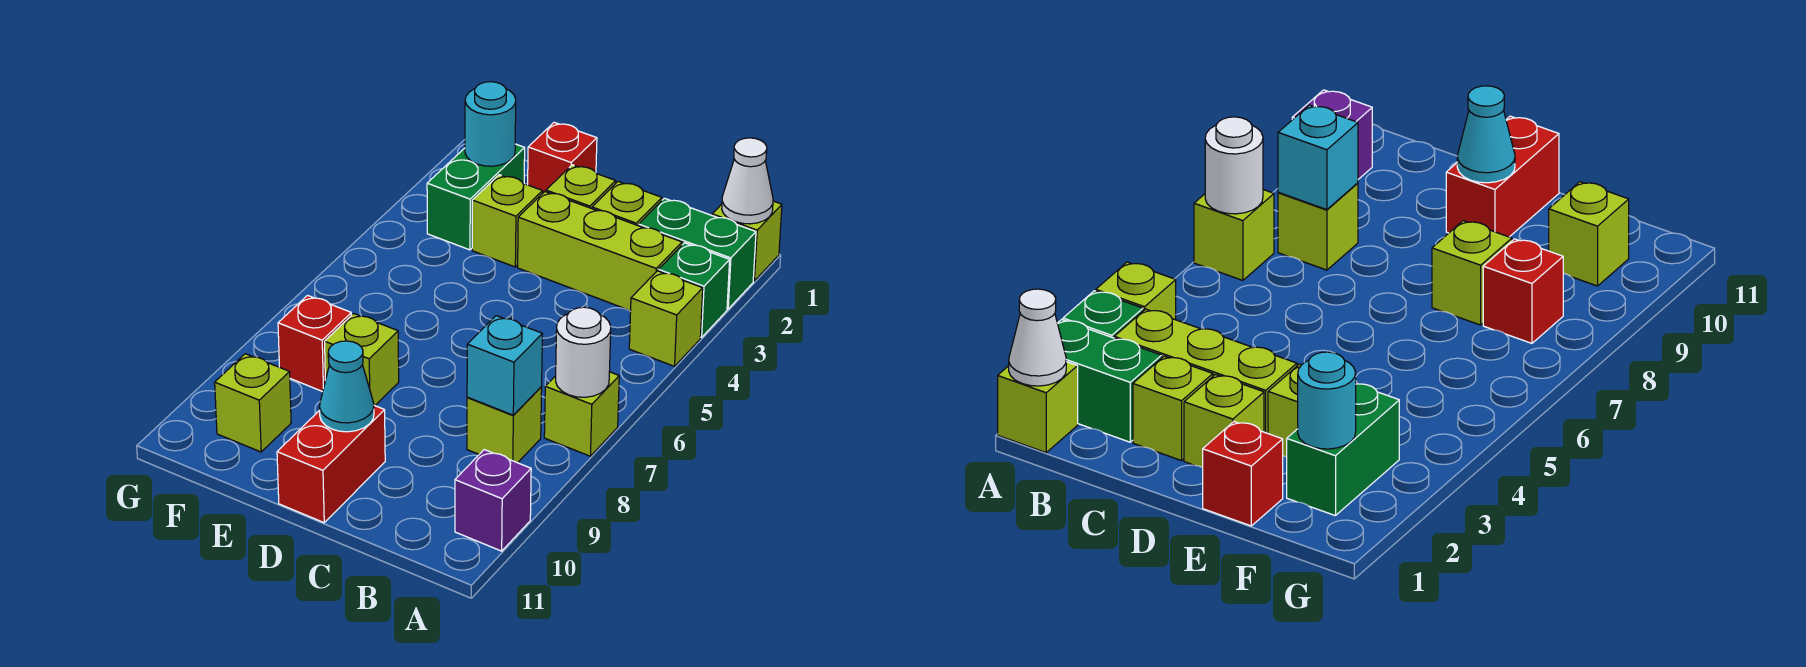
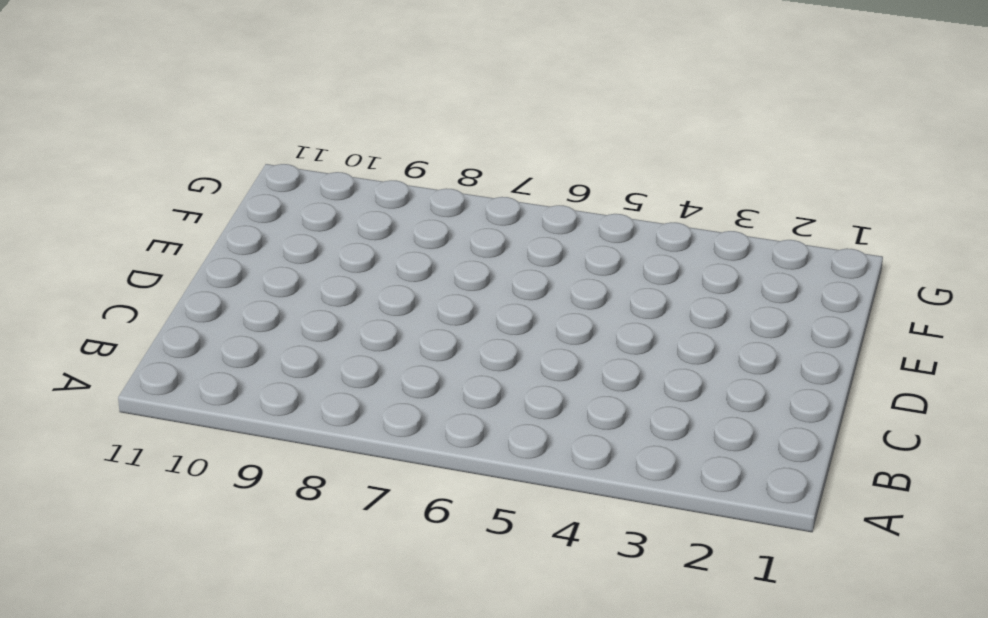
none -> lime 1x1 brick [712,201,782,281]
none -> green 1x2 brick [639,198,756,309]
none -> green 1x1 brick [659,243,730,337]

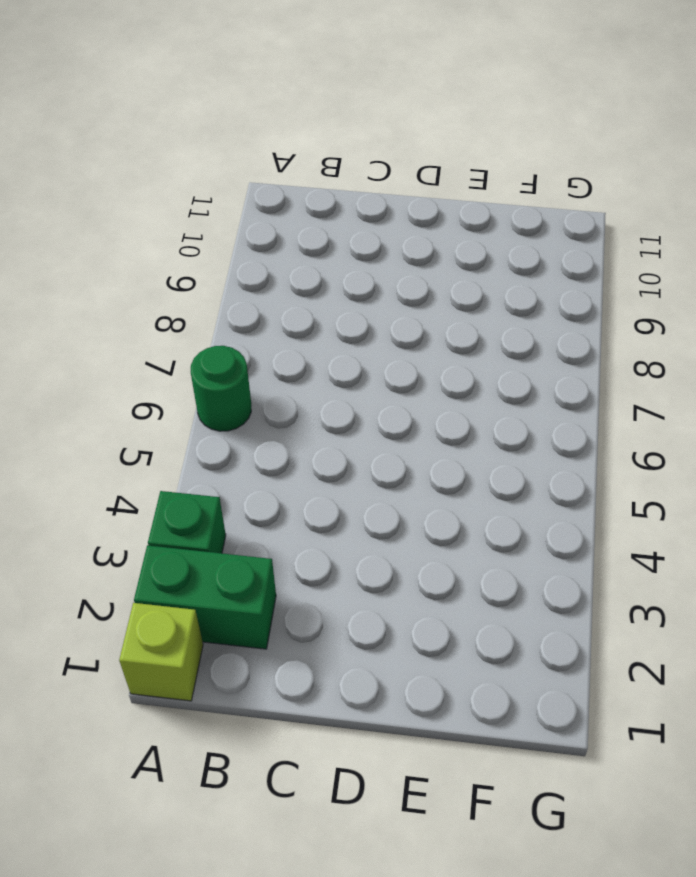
green 1x1 round brick [191,346,251,431] -> none
none -> lime 1x1 brick [629,271,703,366]
none -> lime 1x1 brick [544,372,619,456]
none -> purple 1x1 brick [455,450,531,551]

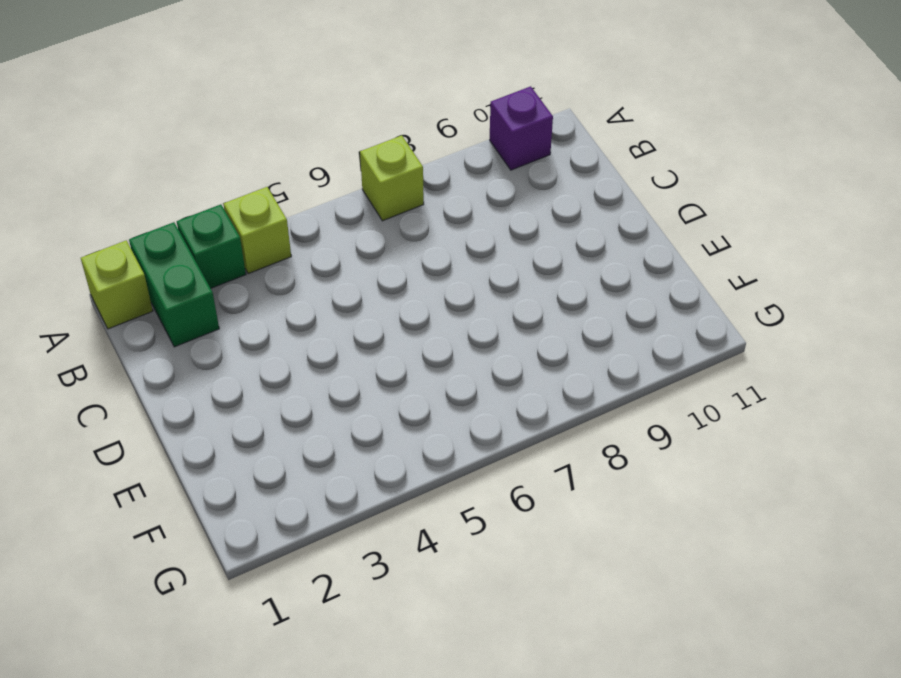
none -> lime 1x3 brick [518,192,682,311]
none -> lime 1x1 brick [467,387,542,463]
none -> lime 1x1 brick [592,182,662,226]

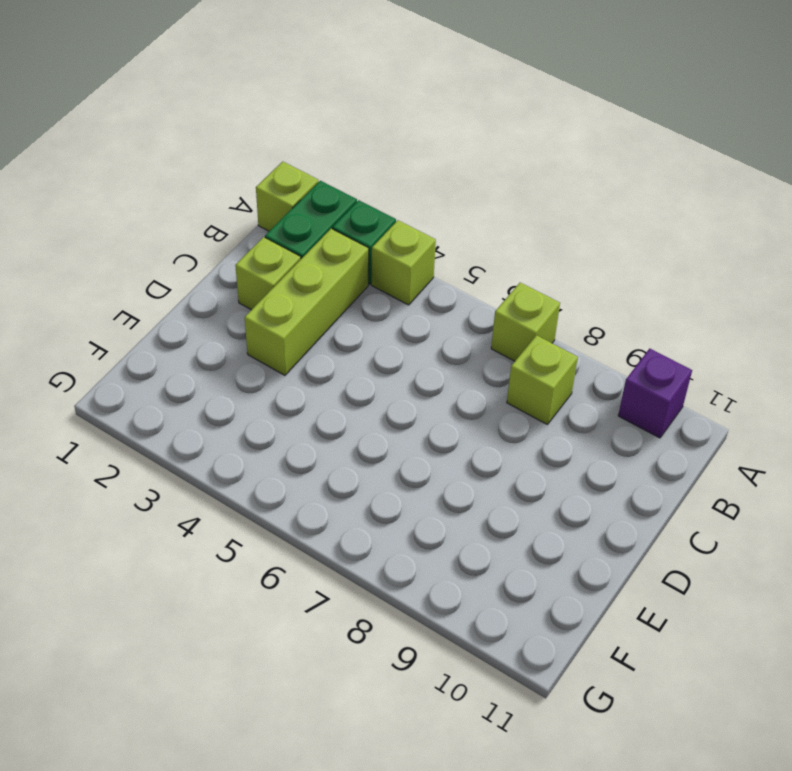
none -> lime 1x1 brick [546,165,616,209]
none -> red 1x2 brick [277,406,385,523]
none -> red 1x1 brick [528,122,597,193]

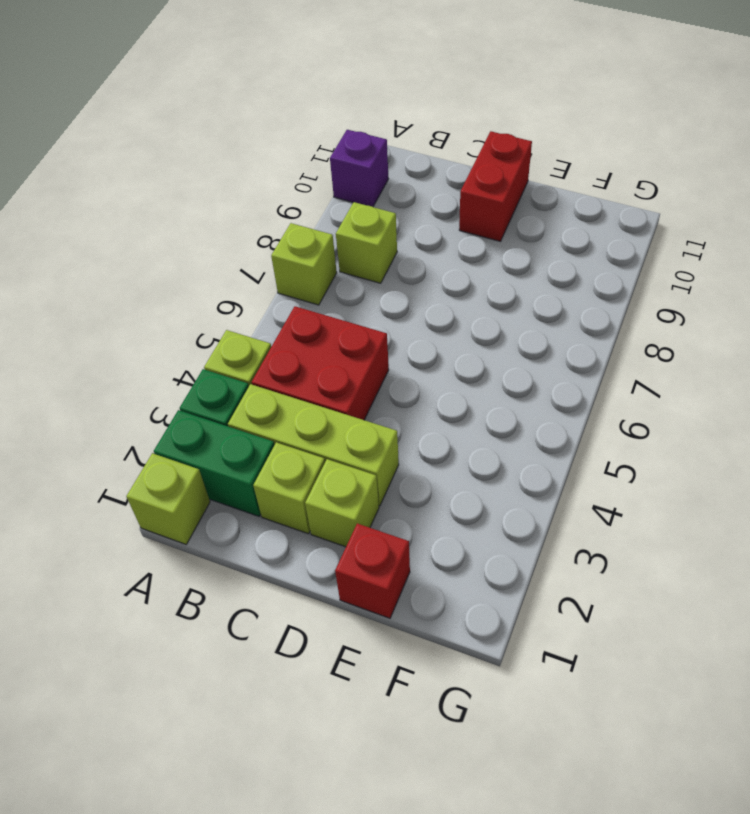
red 2x2 brick [252,306,389,420] -> none
none -> lime 1x1 brick [472,175,543,267]
none -> lime 1x1 brick [325,314,399,406]
none -> green 1x2 brick [427,144,525,250]

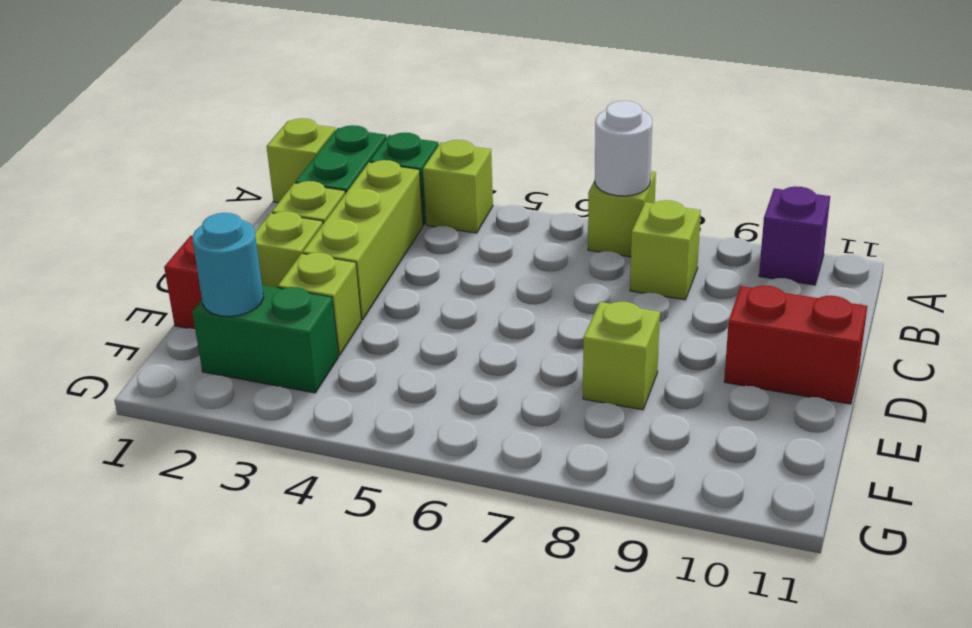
none -> red 1x1 brick [278,295,351,392]
none -> lime 1x1 brick [215,354,291,452]
none -> white 1x1 cone [722,138,773,224]

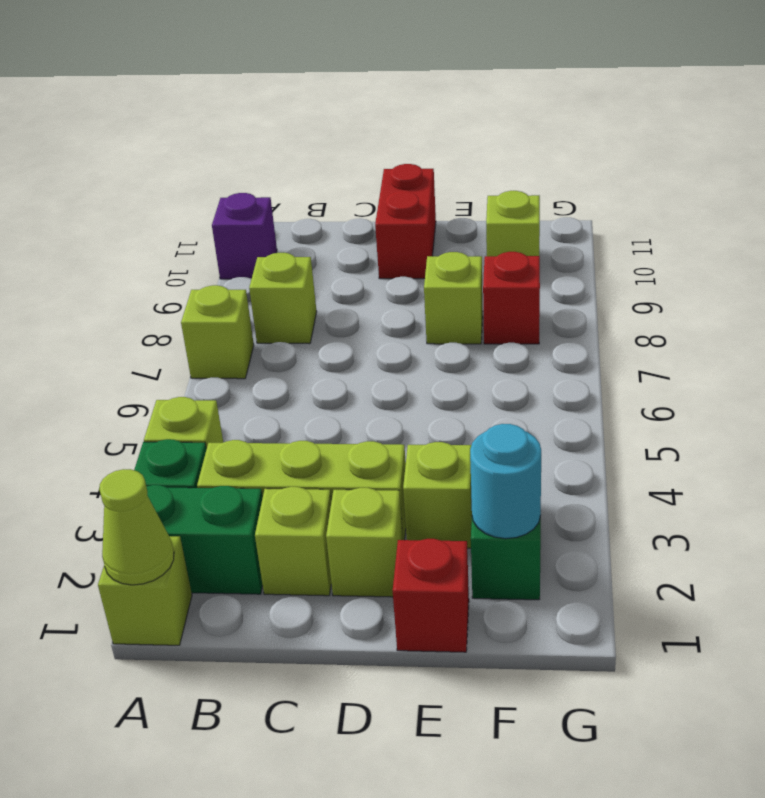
lime 1x1 cone [99,469,174,585] -> white 1x1 cone [722,138,773,224]
none -> white 1x1 round brick [556,307,611,397]
none -> cyan 1x1 brick [467,316,542,415]
none -> cyan 1x1 cone [319,341,374,432]

